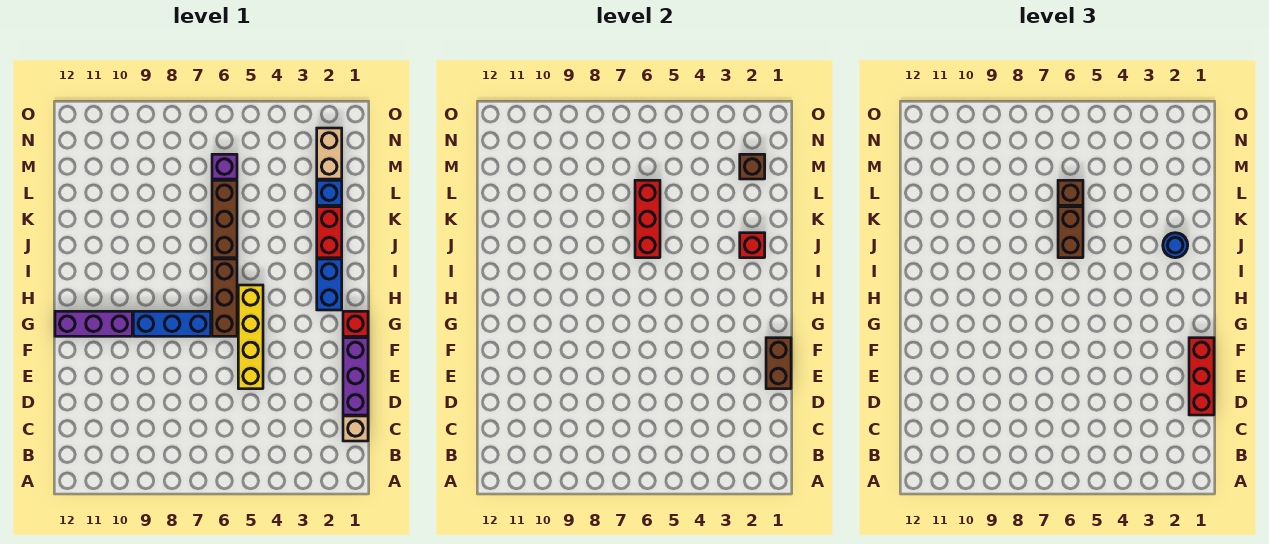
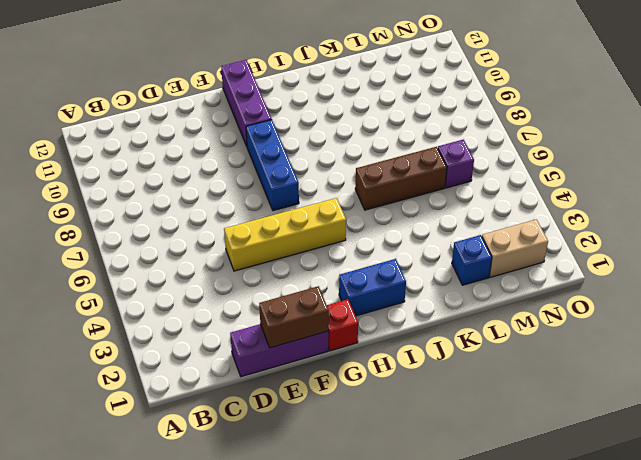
none -> tan 1x1 brick [343,416,368,441]
none -> brown 1x3 brick [212,259,237,336]
none -> red 1x2 brick [317,207,342,258]

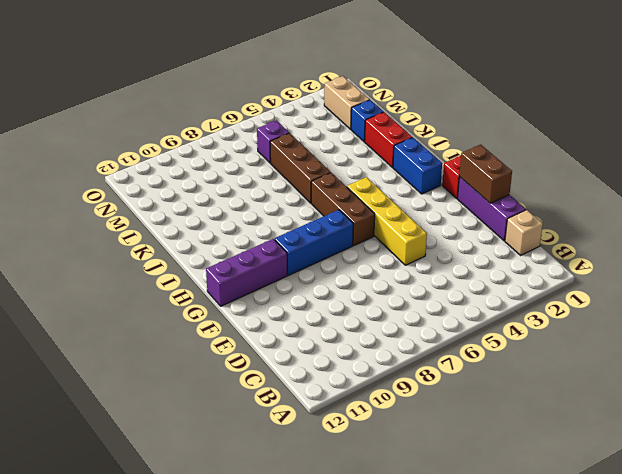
none -> red 1x1 brick [740,233,765,258]
none -> red 1x3 brick [635,180,660,258]
none -> brown 1x1 brick [740,154,765,179]

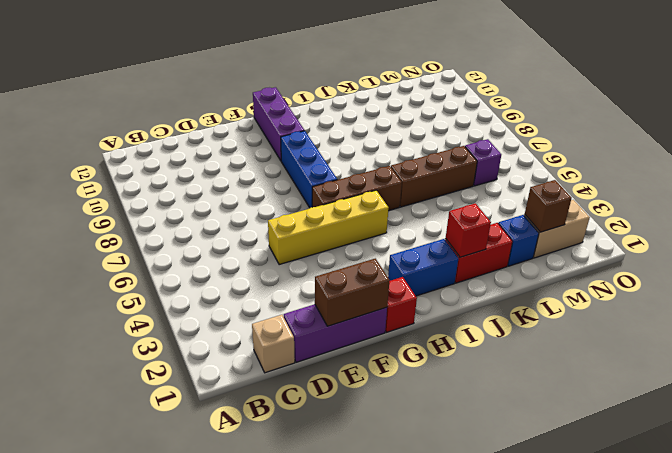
none -> red 1x3 brick [635,180,660,258]
none -> red 1x3 brick [1189,338,1214,415]
none -> blue 1x1 round brick [1163,233,1188,258]

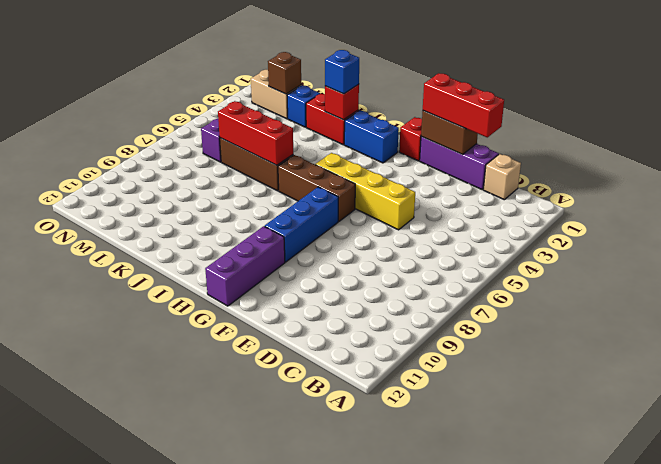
blue 1x1 brick [325,50,359,94] -> blue 1x1 round brick [1163,233,1188,258]
none -> brown 1x2 brick [1058,207,1083,258]
none -> brown 1x1 brick [1058,180,1083,205]

